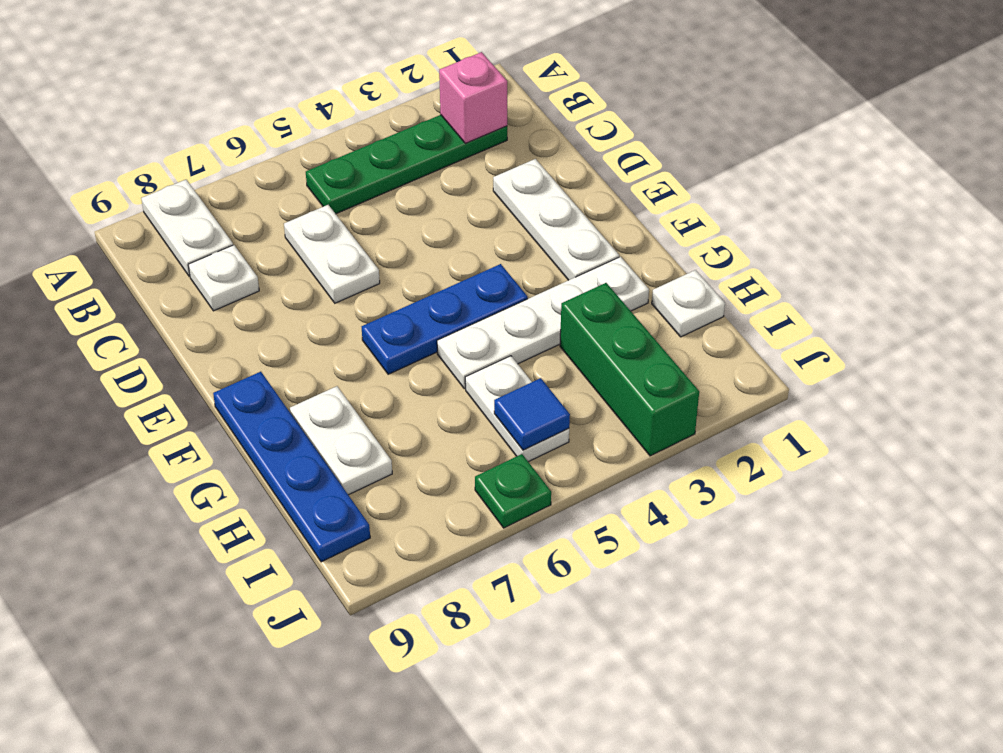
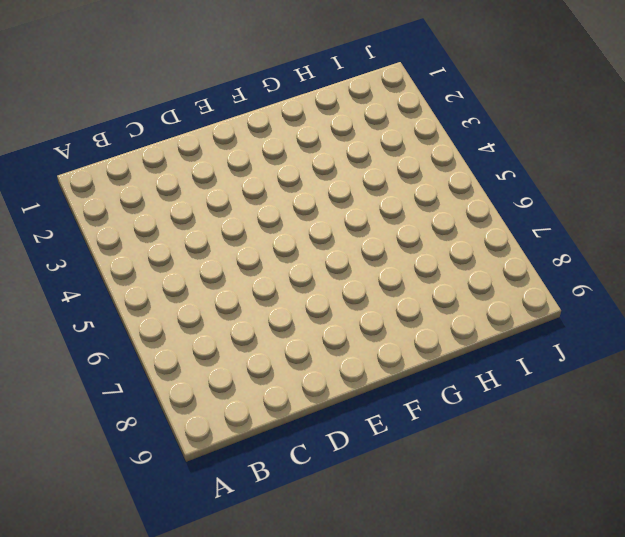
none -> white 1x2 plate [141,180,233,277]
none -> green 1x4 plate [306,115,507,214]
none -> white 1x2 plate [284,205,380,303]

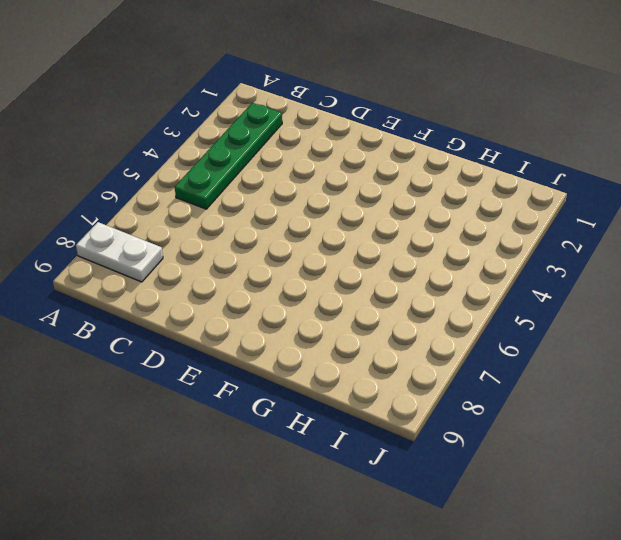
none -> white 1x2 plate [284,205,380,303]
none -> white 1x1 plate [188,245,259,311]
none -> white 1x3 plate [493,159,619,280]

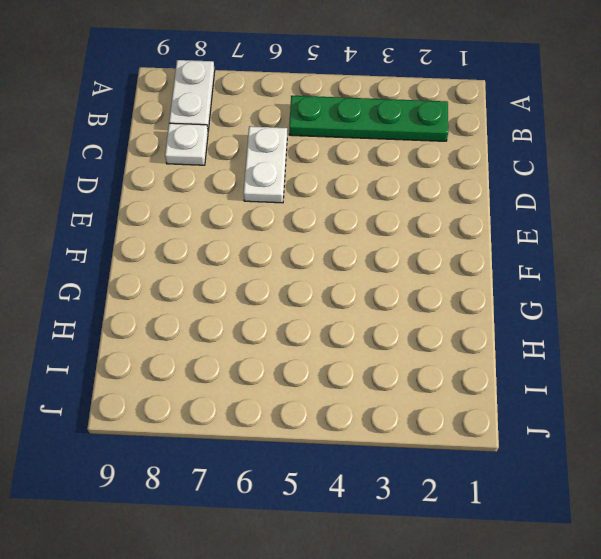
none -> white 1x3 plate [493,159,619,280]
none -> blue 1x3 plate [362,264,528,374]
none -> blue 1x4 plate [213,372,370,562]

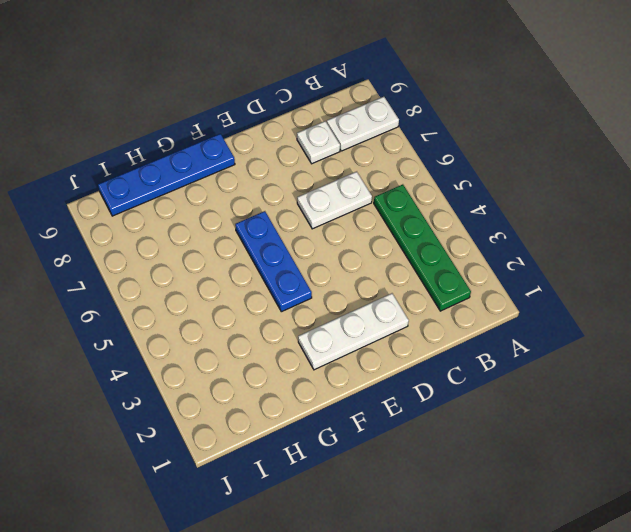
none -> white 1x4 plate [437,257,649,389]
none -> white 1x2 plate [290,386,392,495]
none -> white 1x1 plate [652,270,725,337]

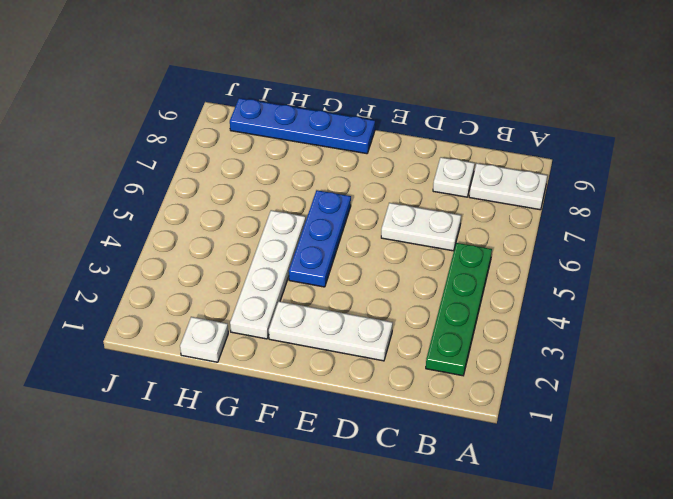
none -> white 1x2 plate [290,386,392,495]
none -> green 1x3 brick [560,283,699,456]
none -> white 1x2 plate [465,356,569,462]

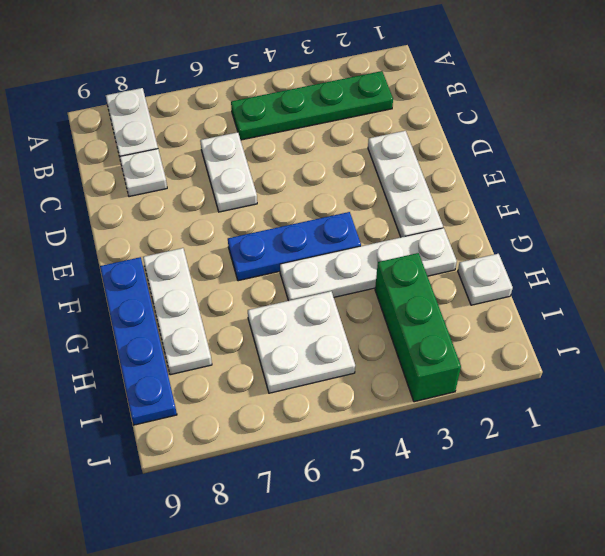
white 1x3 plate [143,248,212,375] -> white 1x2 plate [290,386,392,495]
white 2x2 plate [248,291,355,393] -> white 1x2 plate [465,356,569,462]
none -> green 1x1 plate [475,454,551,528]
none -> pink 1x1 brick [439,52,507,143]
none -> blue 1x1 tile [494,378,570,450]

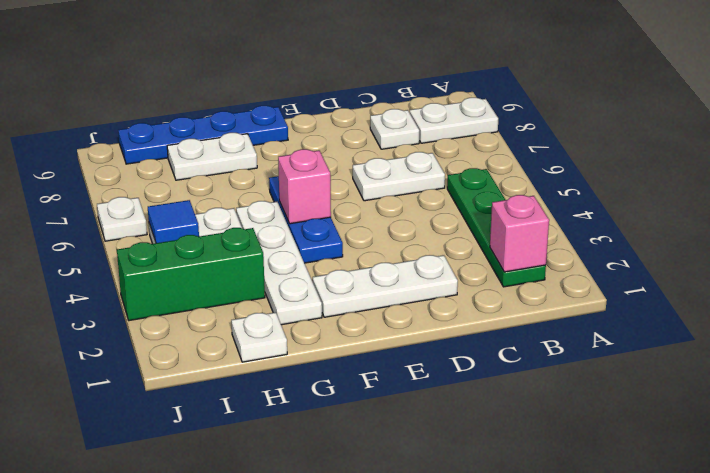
pink 1x1 brick [278,149,331,224] -> none
white 1x1 plate [97,197,147,241] -> green 1x1 plate [475,454,551,528]

